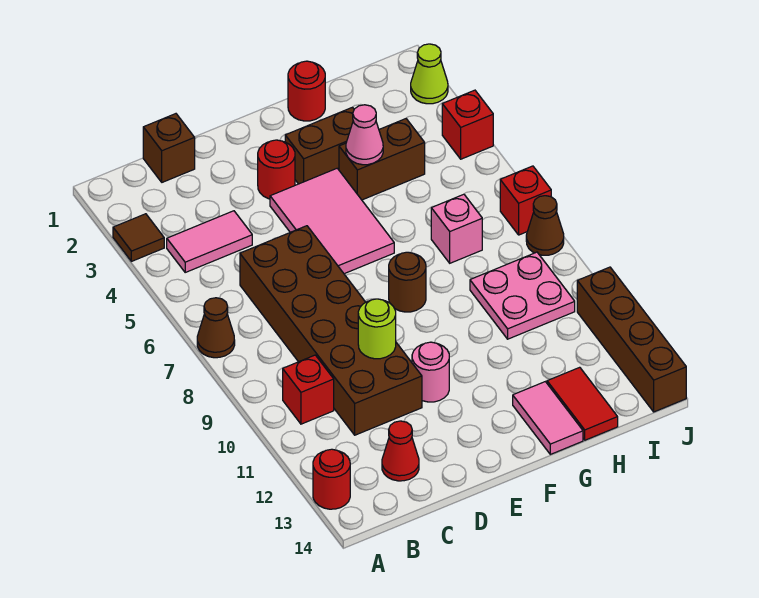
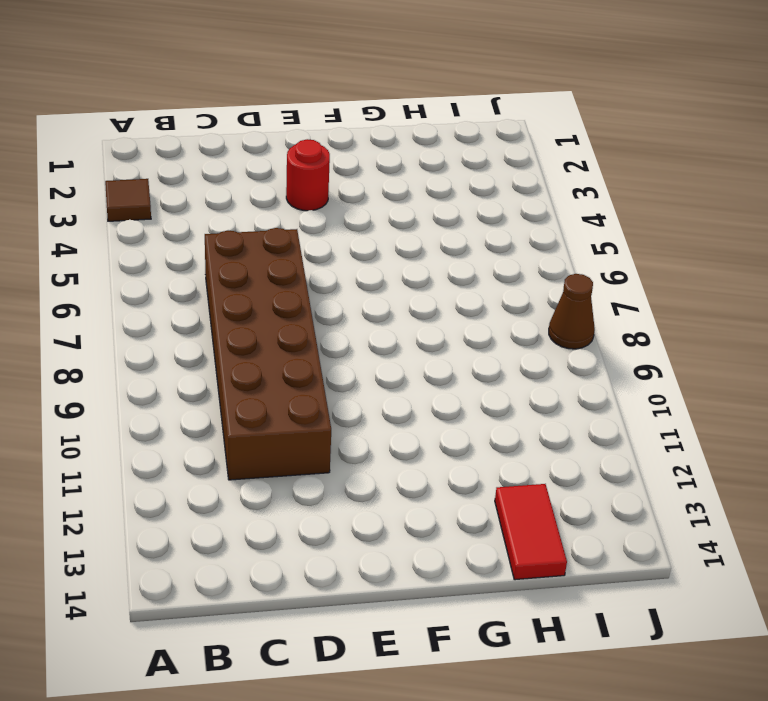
none -> brown 1x1 cone [197,298,235,358]
none -> red 1x1 round brick [313,449,350,509]
none -> pink 1x2 tile [167,211,252,272]

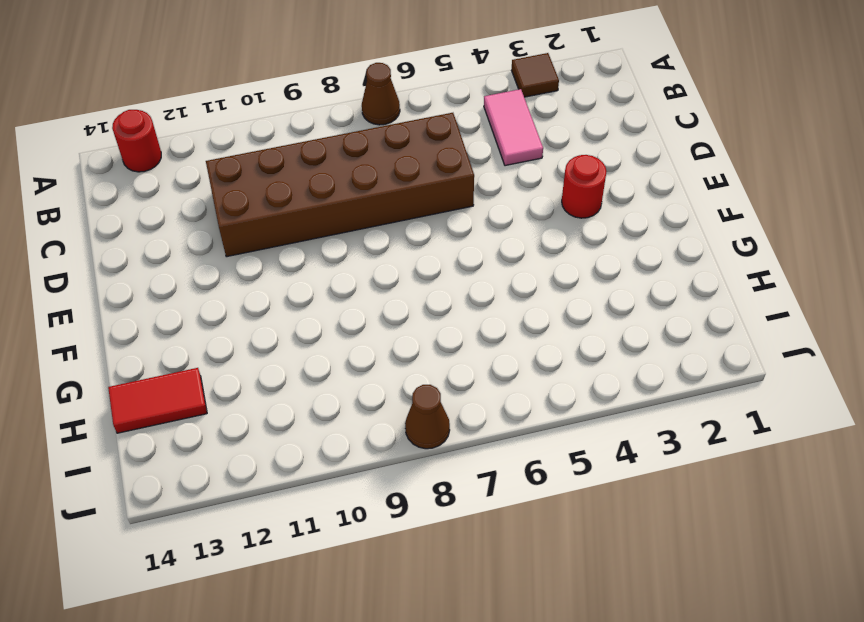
none -> red 1x1 brick [283,355,334,424]
none -> brown 1x1 brick [143,114,195,182]
none -> red 1x1 cone [382,421,419,481]

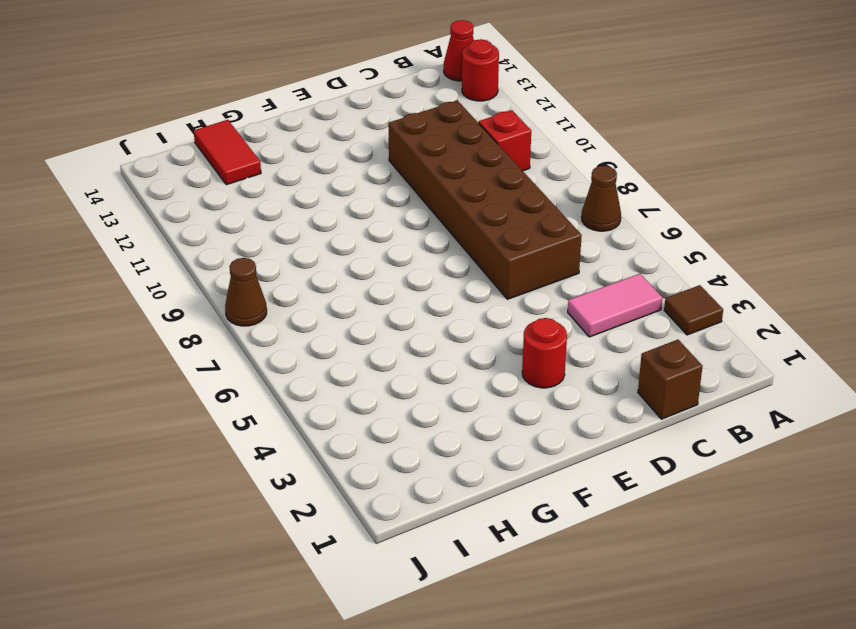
red 1x1 cone [444,20,474,81] -> red 1x1 cone moved to [382,421,419,481]
none -> pink 2x3 tile [270,168,394,274]
none -> pink 1x1 round brick [412,342,449,402]
none -> brown 1x2 brick [285,107,354,184]

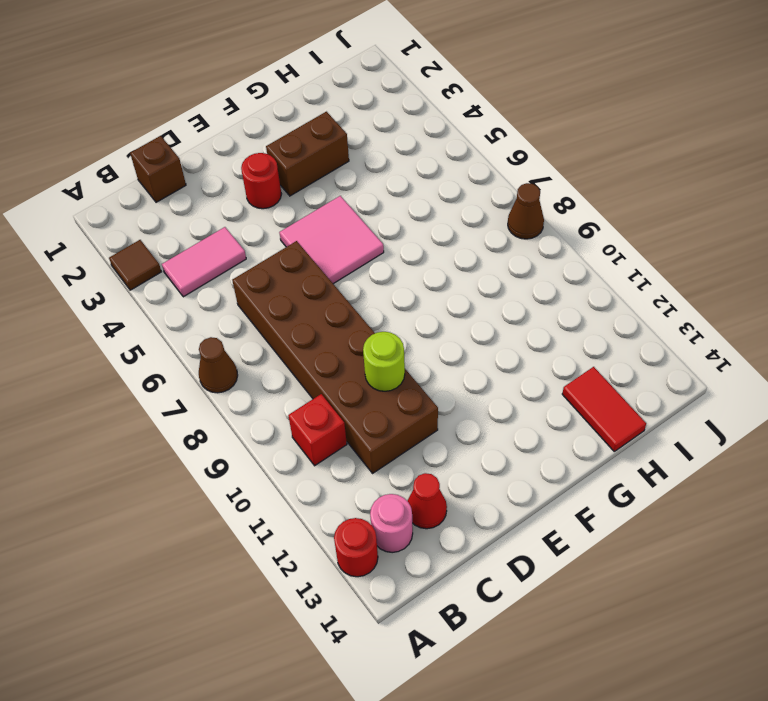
pink 1x1 round brick [370,494,413,553] -> pink 1x1 round brick moved to [412,342,449,402]
pink 2x2 tile [279,196,384,284] -> pink 2x3 tile [270,168,394,274]
none -> brown 1x1 round brick [389,252,426,312]
none -> red 1x1 round brick [288,61,325,121]
none -> brown 1x2 brick [339,119,425,200]

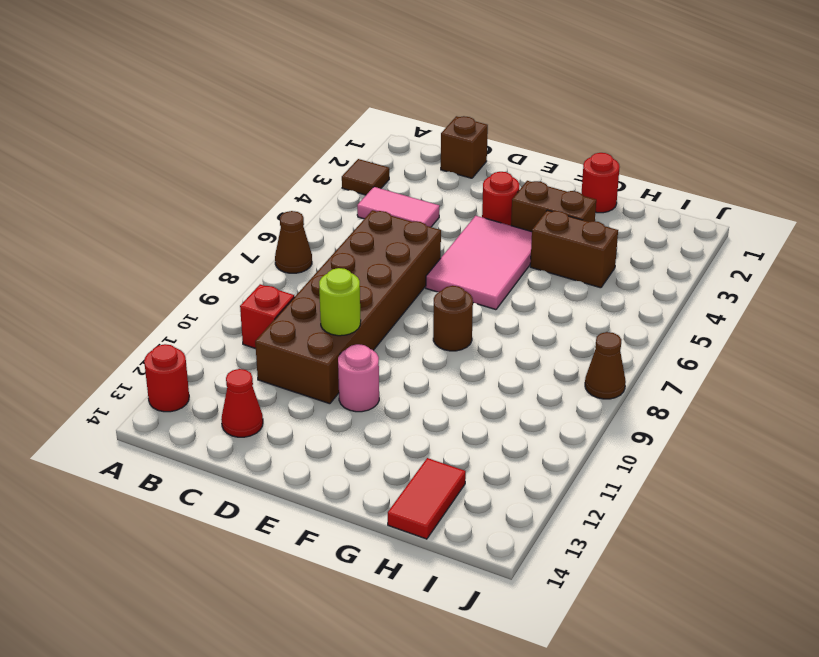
none -> pink 1x2 tile [513,382,583,454]
none -> pink 1x1 brick [431,194,482,263]
none -> pink 2x2 plate [470,252,575,339]

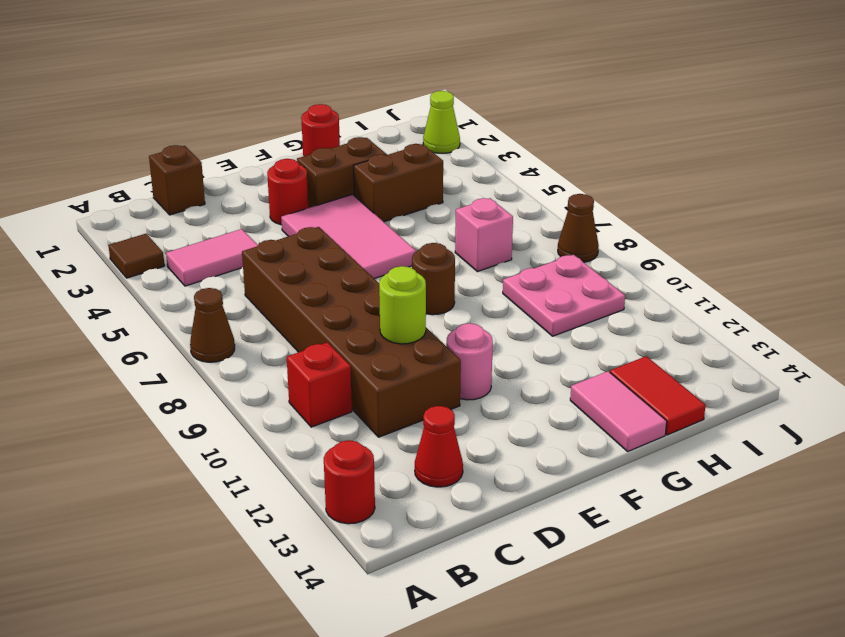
none -> red 1x1 brick [442,90,493,159]
none -> red 1x1 brick [500,166,551,235]
none -> brown 1x4 brick [577,267,686,412]

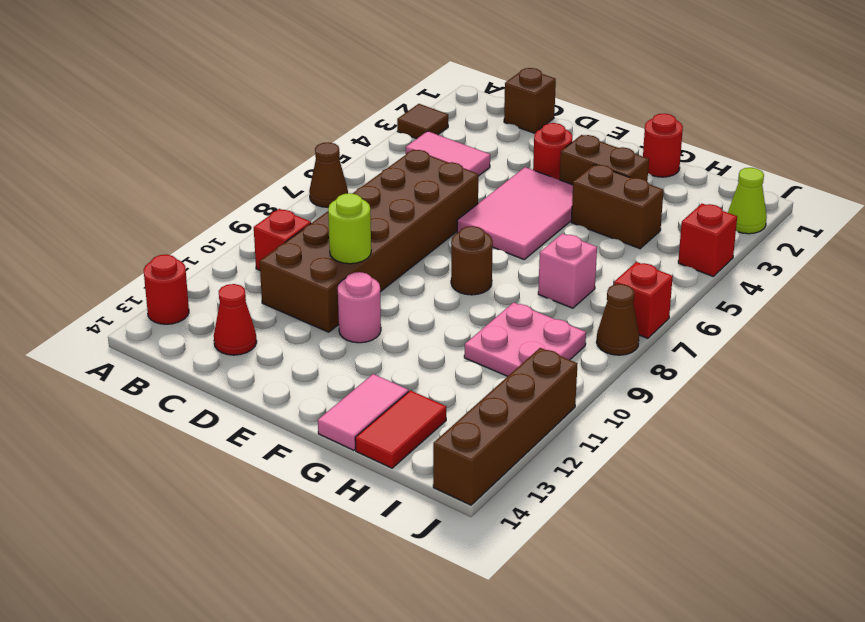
none -> pink 1x1 cone [346,105,383,165]

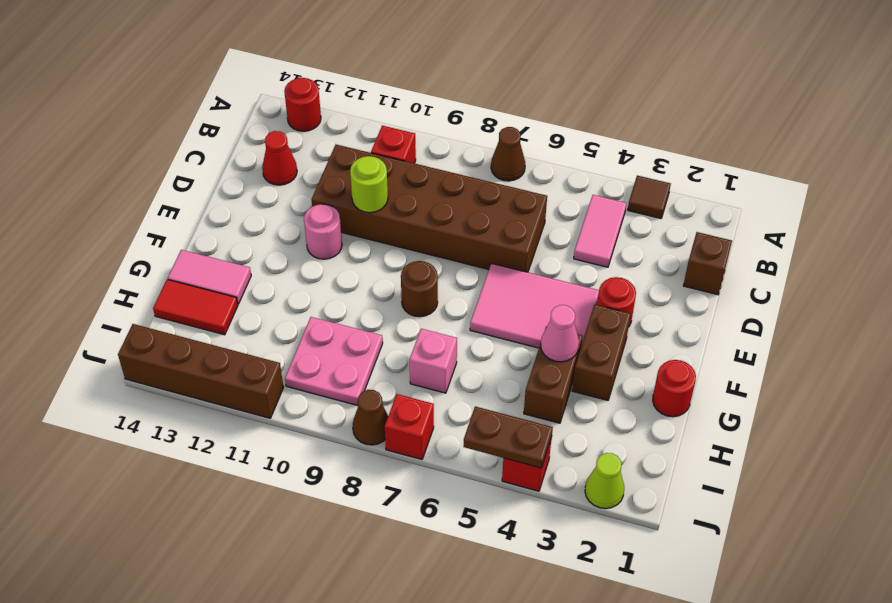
brown 1x2 plate [463,406,553,468] -> none

